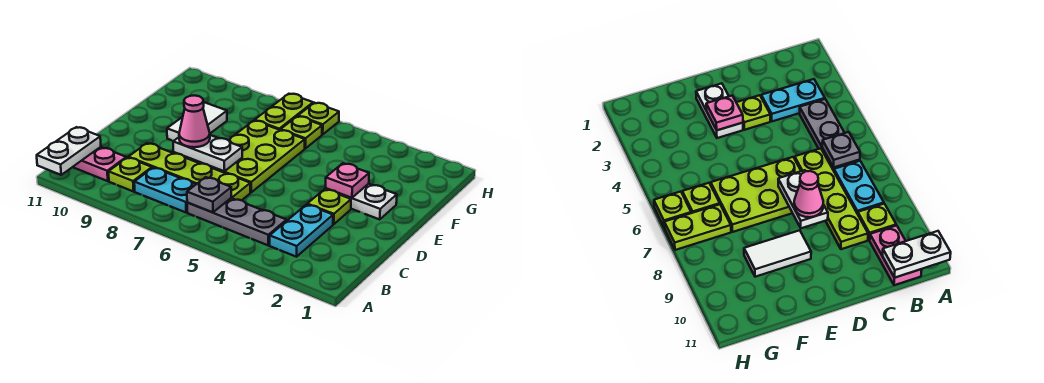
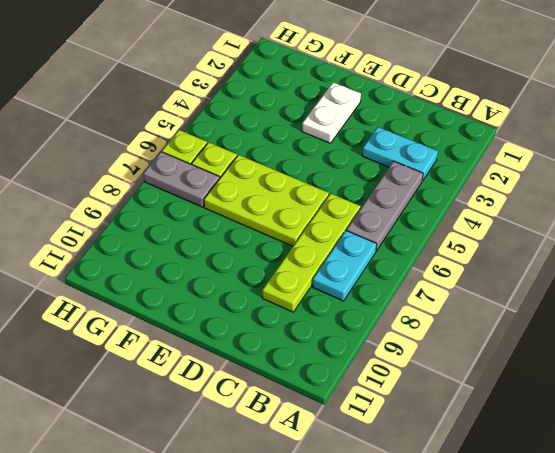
grey 1x2 plate [144,152,220,207] -> lime 1x2 plate [255,94,313,130]
none -> lime 1x1 plate [109,158,152,192]
none -> pink 1x2 plate [73,147,126,181]
none -> lime 1x1 plate [307,189,351,224]

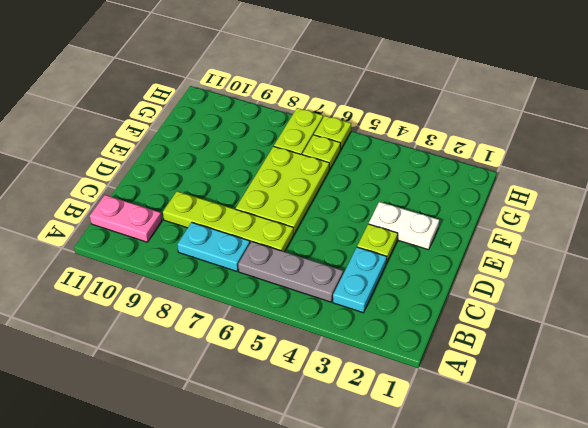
none -> lime 1x1 plate [109,158,152,192]
none -> white 1x2 tile [167,102,227,141]
none -> white 1x2 plate [37,127,101,175]

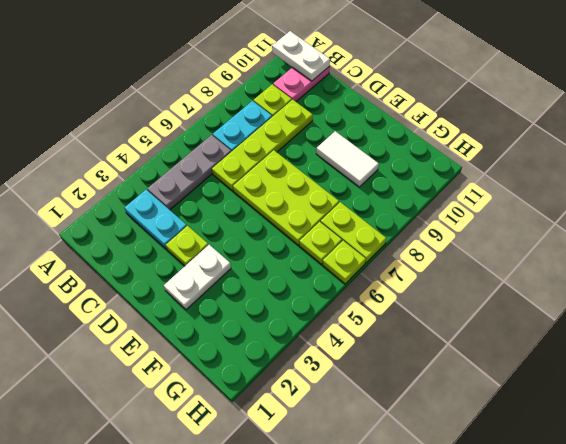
none -> grey 1x1 plate [187,177,231,212]
none -> white 1x2 plate [173,135,242,171]
none -> pink 1x1 plate [326,163,369,198]

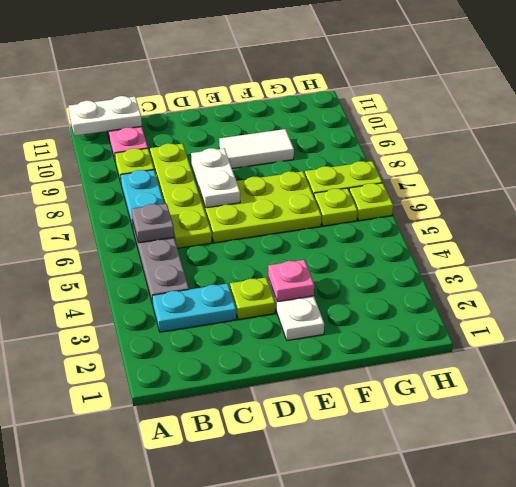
none -> pink 1x1 cone [179,95,210,147]

